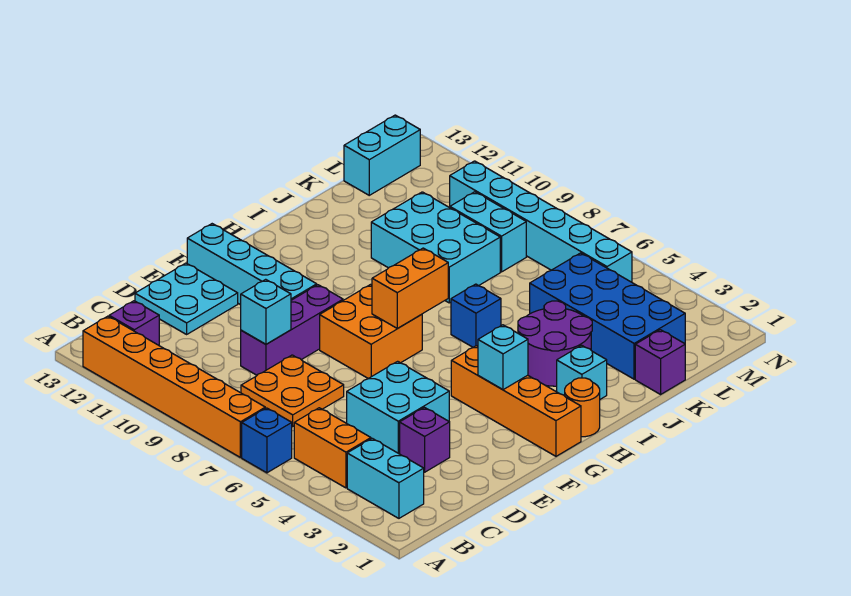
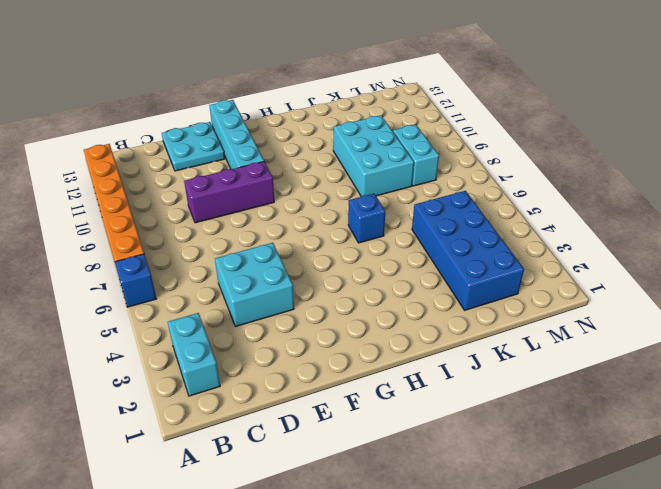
none -> orange 1x2 brick [294,408,371,488]
none -> purple 1x1 brick [109,301,159,345]
none -> orange 2x2 plate [241,355,344,426]

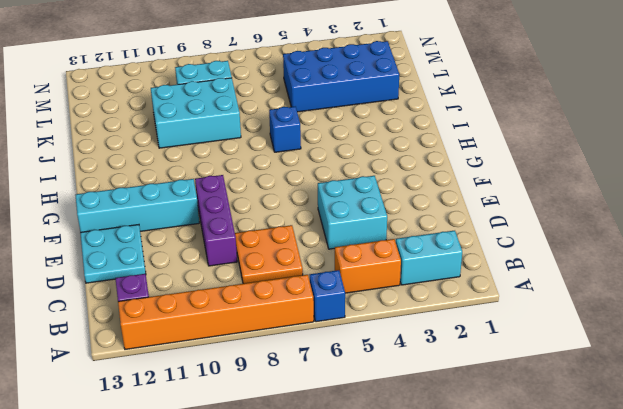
none -> purple 1x1 brick [400,407,450,472]
none -> orange 2x2 brick [320,285,422,379]
none -> orange 1x4 brick [451,346,581,456]

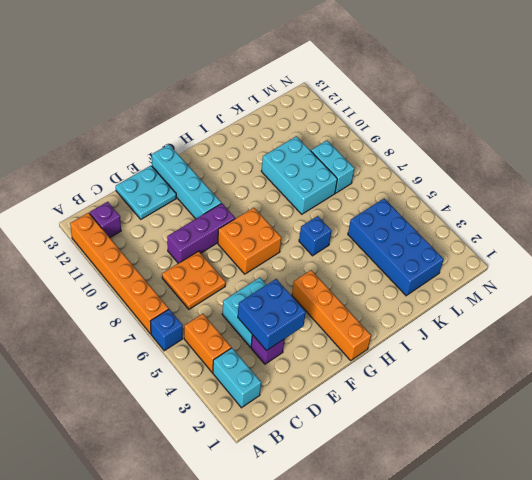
blue 2x2 brick [238,279,306,351] -> none
none -> orange 1x1 round brick [565,378,600,437]
none -> cyan 1x1 brick [557,345,607,399]
none -> purple 2x2 round brick [518,301,592,386]

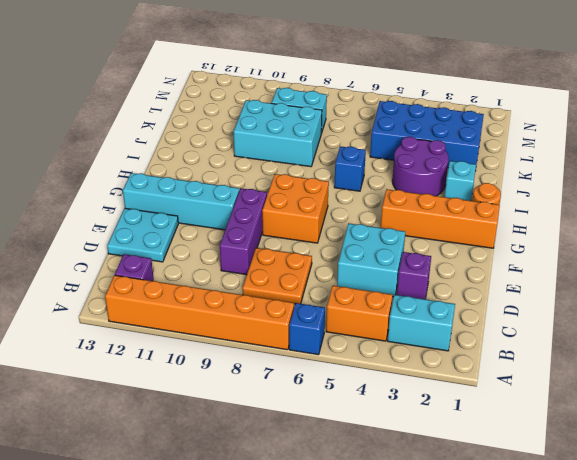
none -> purple 1x1 brick [635,330,685,394]
none -> cyan 1x2 brick [344,115,420,195]
none -> cyan 1x6 brick [450,161,632,282]

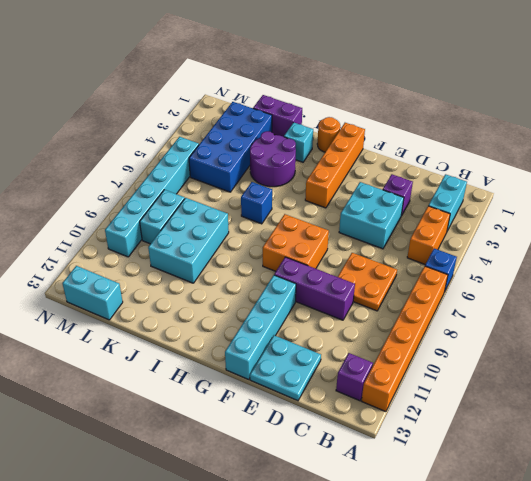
purple 1x2 brick [253,95,302,137] -> purple 1x1 brick [635,330,685,394]
none -> cyan 1x1 brick [241,279,291,344]
none -> cyan 1x1 brick [478,325,528,390]
none -> orange 1x2 brick [372,248,448,329]

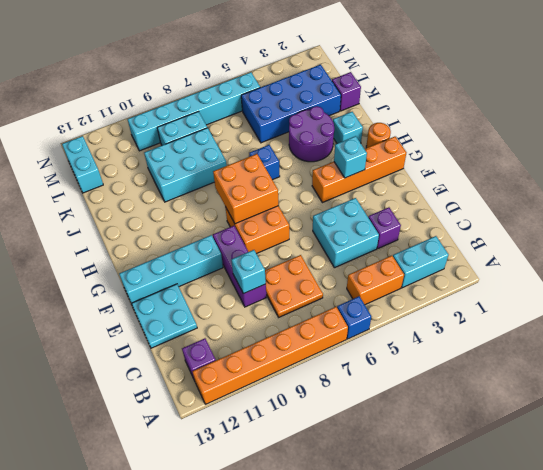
orange 2x2 brick [213,154,278,224] -> orange 1x2 brick [372,248,448,329]

